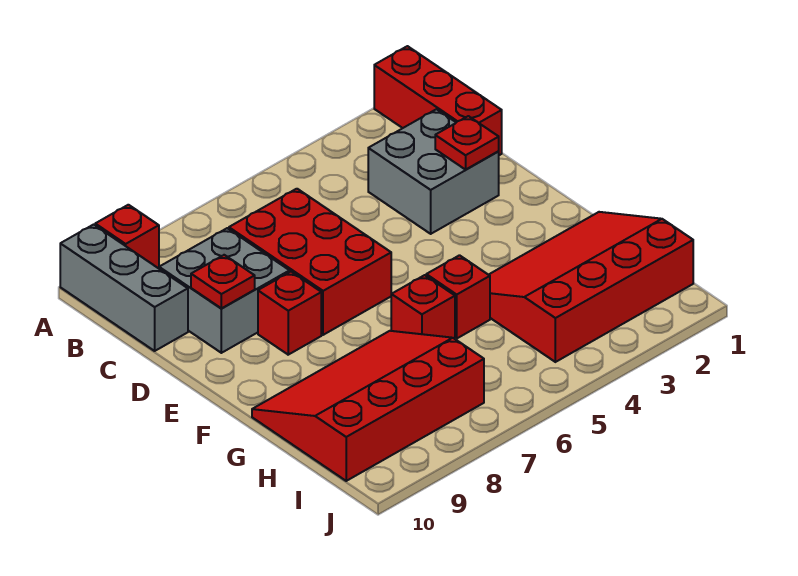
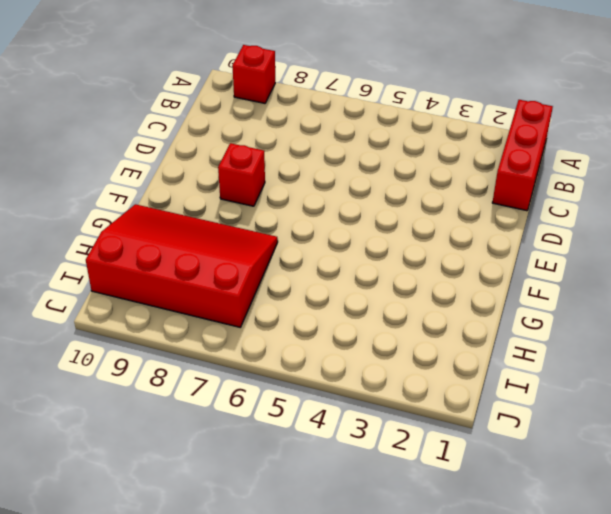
none -> grey 1x3 brick [60,225,188,351]
none -> grey 2x2 brick [368,109,499,234]
none -> red 2x3 brick [229,189,391,335]

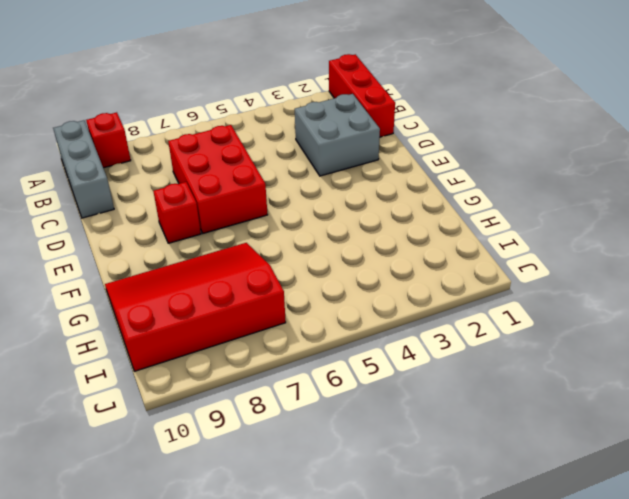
none -> grey 2x2 brick [159,228,290,353]
none -> red 3x4 slope [489,212,693,362]
none -> red 1x1 brick [426,255,490,338]

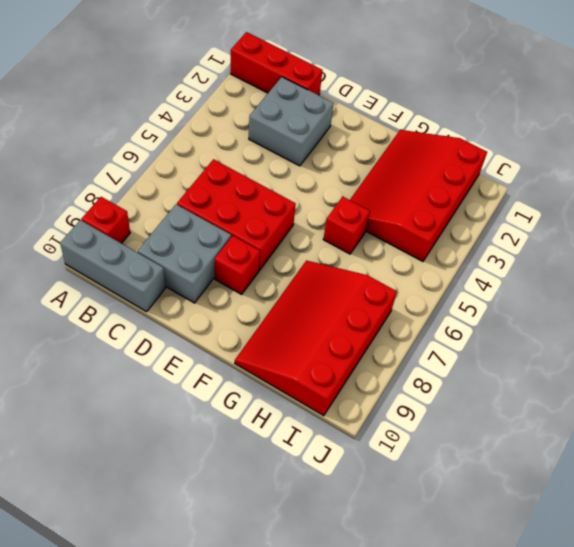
none -> red 1x1 brick [391,275,455,339]
none -> red 1x1 plate [435,116,499,170]
none -> red 1x1 plate [191,255,255,308]

